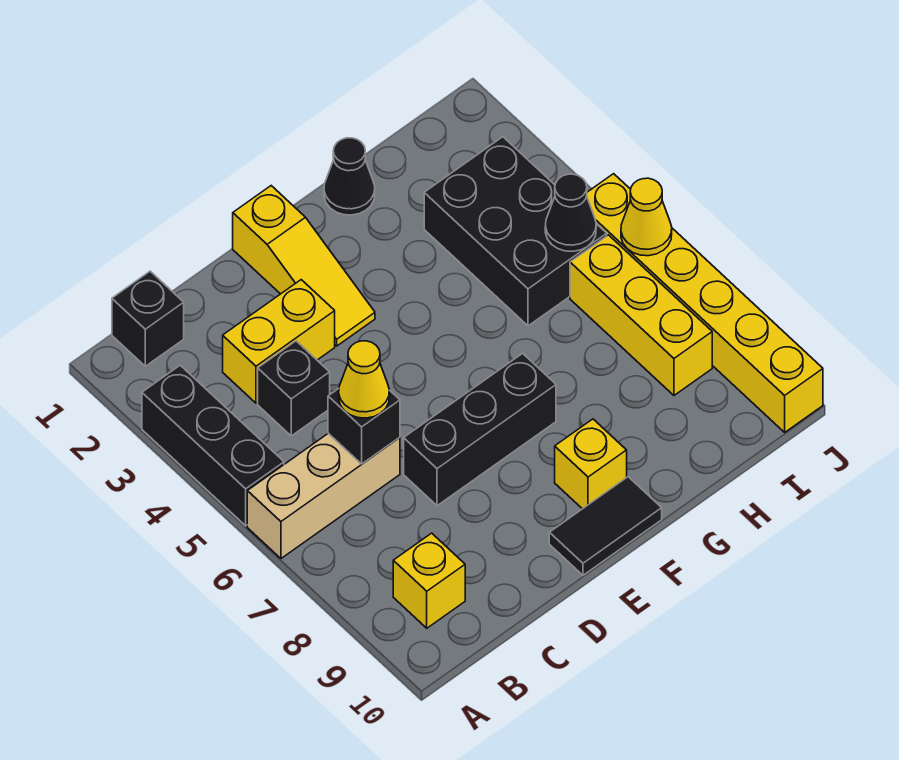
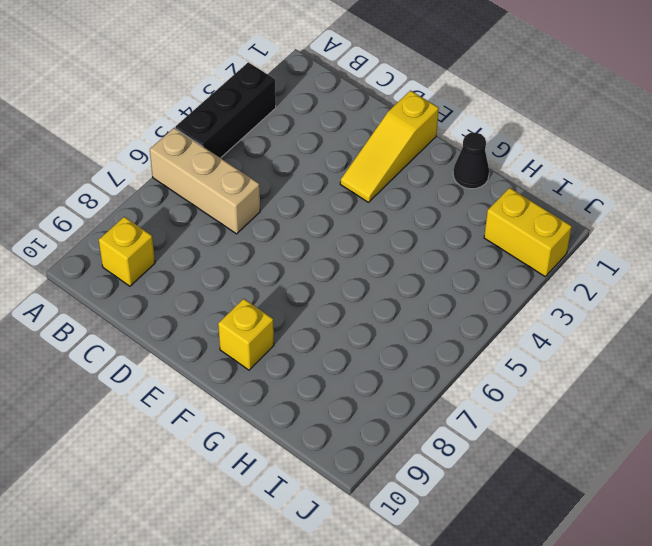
yellow 1x2 brick [484,188,572,276] -> yellow 1x2 brick moved to [223,280,335,403]
none -> black 1x1 brick [112,271,184,366]
none -> black 1x1 brick [258,341,330,436]
none -> black 1x3 brick [404,353,556,506]

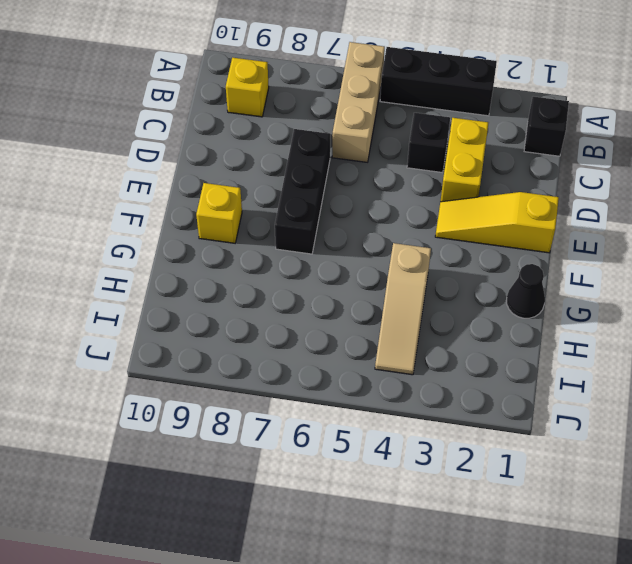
tan 1x3 slope [375,243,431,375] -> black 2x3 brick [424,137,607,326]
none -> black 1x2 tile [549,477,662,575]
none -> yellow 1x3 brick [570,235,712,395]
none -> yellow 1x6 brick [587,174,823,432]

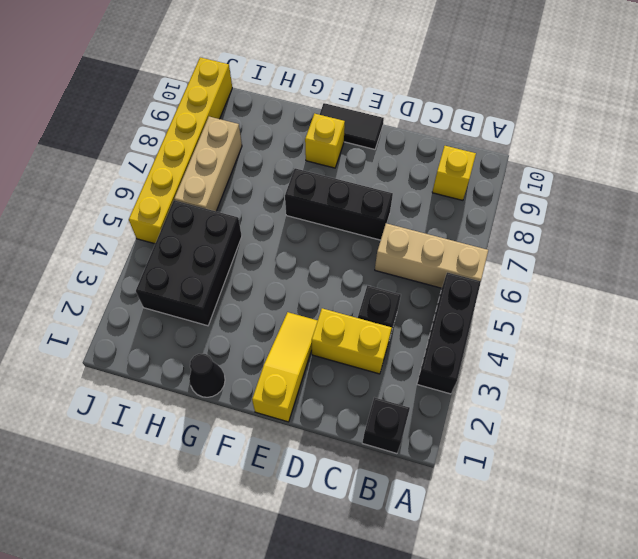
tan 1x3 brick [174,117,242,211] -> yellow 1x3 brick [570,235,712,395]
none -> black 1x1 brick [328,389,400,464]
none -> black 1x1 cone [545,174,596,251]
none -> yellow 1x1 cone [621,178,672,256]

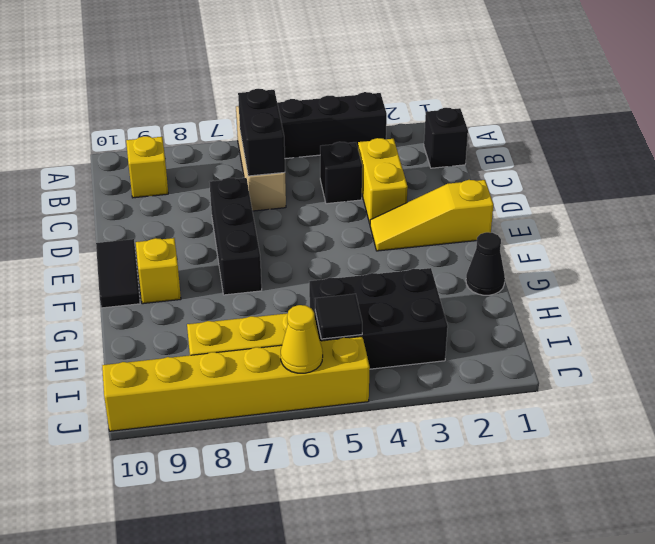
black 1x2 brick [238,89,285,176] -> black 1x1 brick [328,389,400,464]
black 1x1 tile [315,294,362,339] -> black 1x1 cone [545,174,596,251]
none -> yellow 1x1 cone [339,341,389,418]

